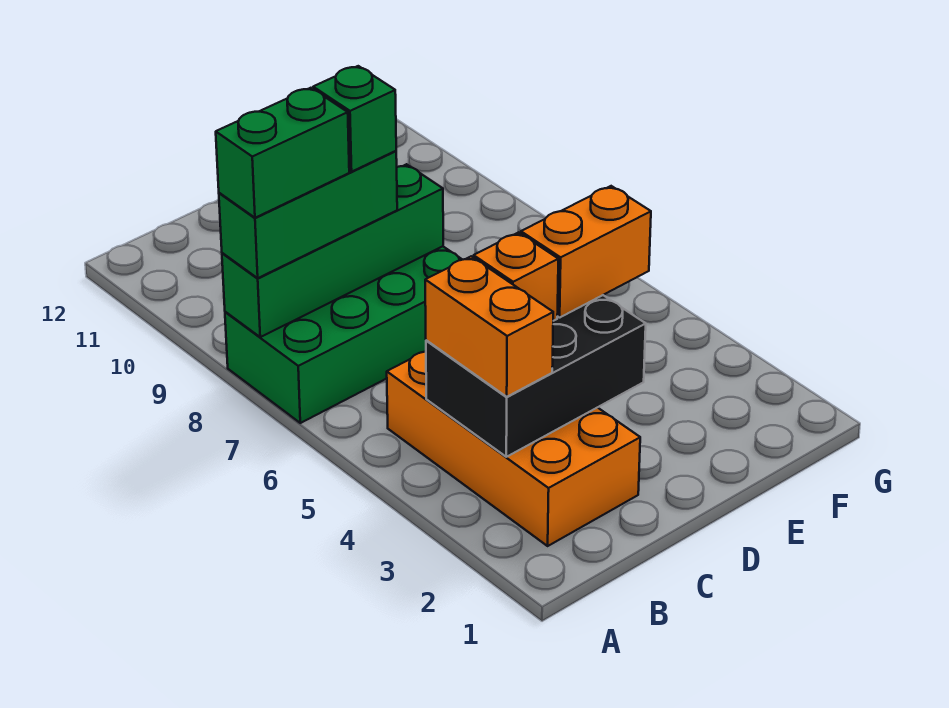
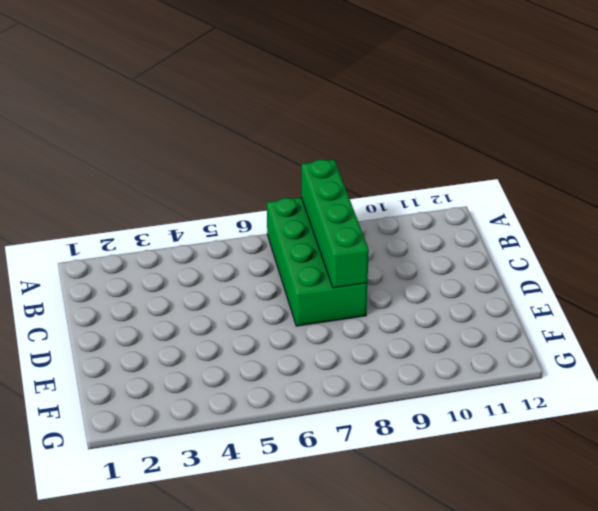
none -> orange 2x4 brick [387,351,640,546]
none -> black 2x3 brick [426,295,646,457]

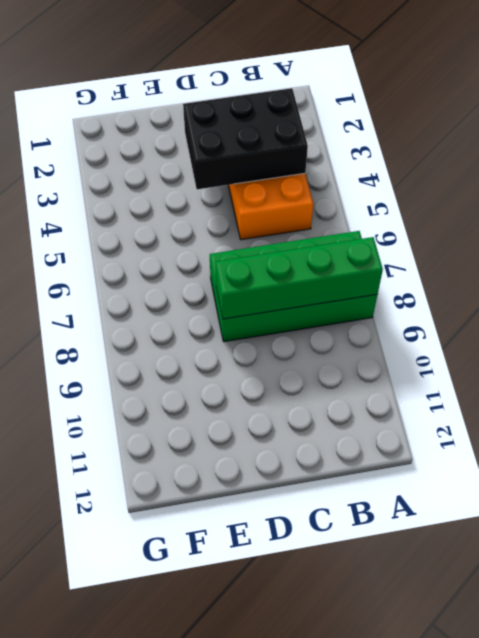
none -> green 1x3 brick [219,151,397,278]
none -> orange 1x2 brick [425,256,553,397]

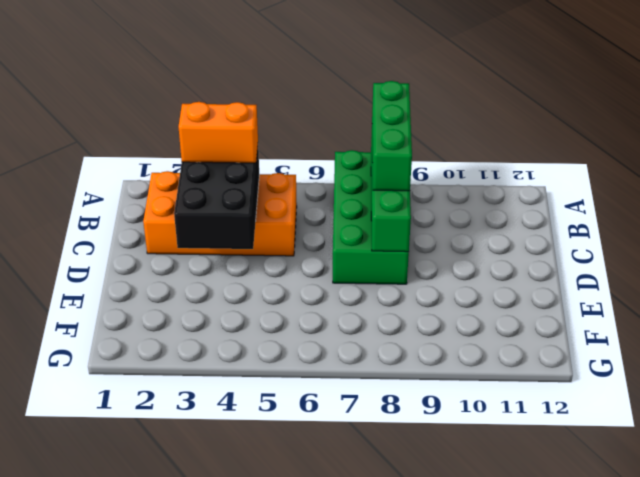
none -> orange 1x1 brick [474,232,558,321]
none -> orange 1x2 brick [521,186,651,317]

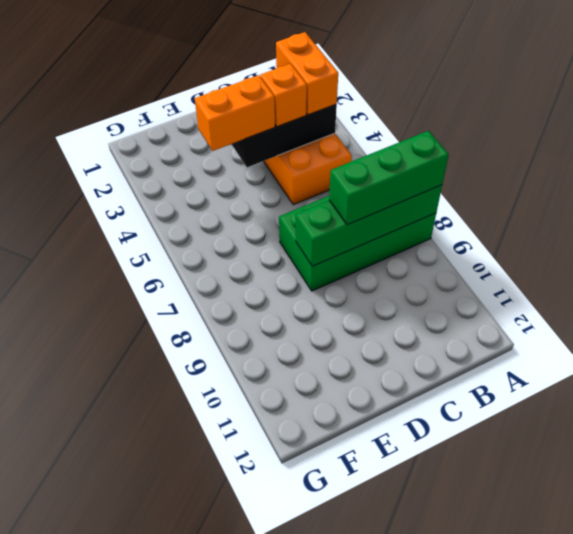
none -> green 1x2 brick [216,88,349,218]
none -> green 1x1 brick [313,66,396,172]

